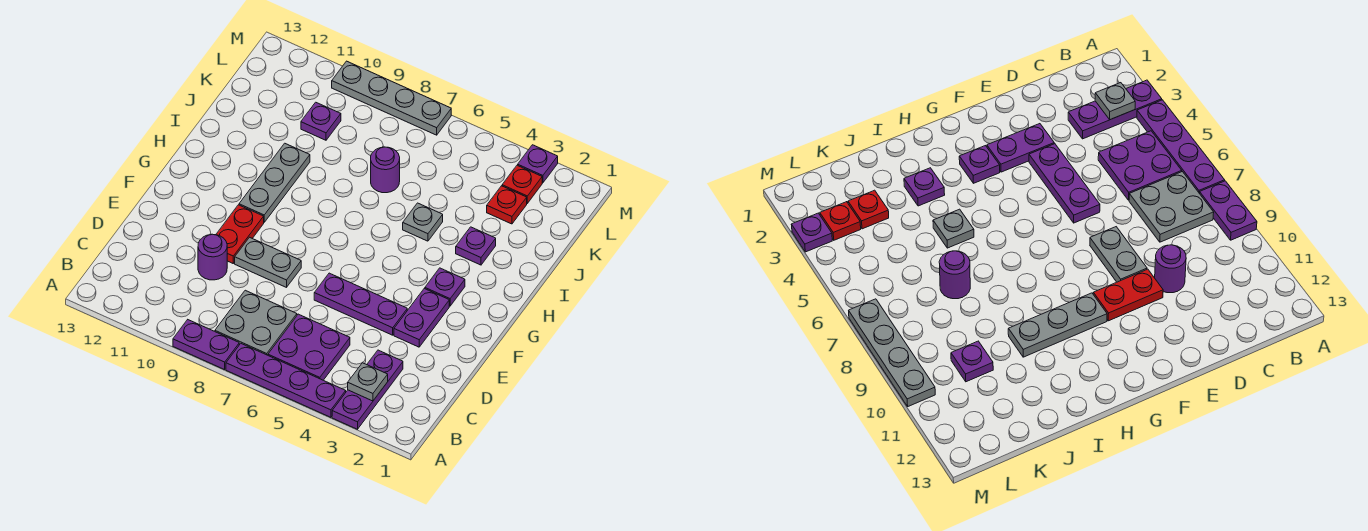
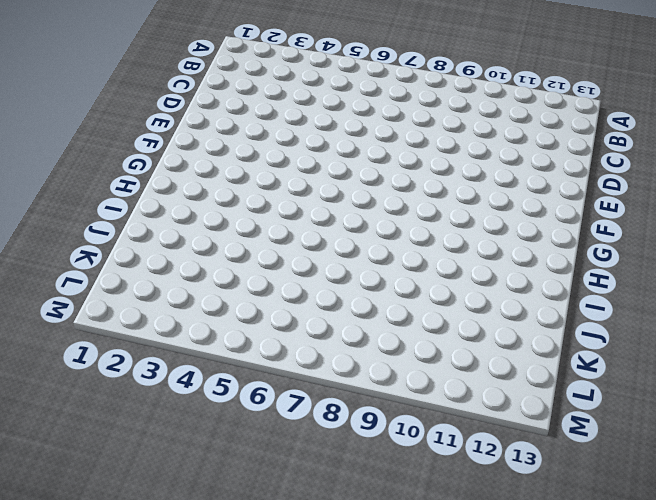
none -> purple 1x3 plate [332,350,403,429]
none -> purple 1x4 plate [226,344,346,417]
none -> purple 1x2 plate [173,320,239,370]

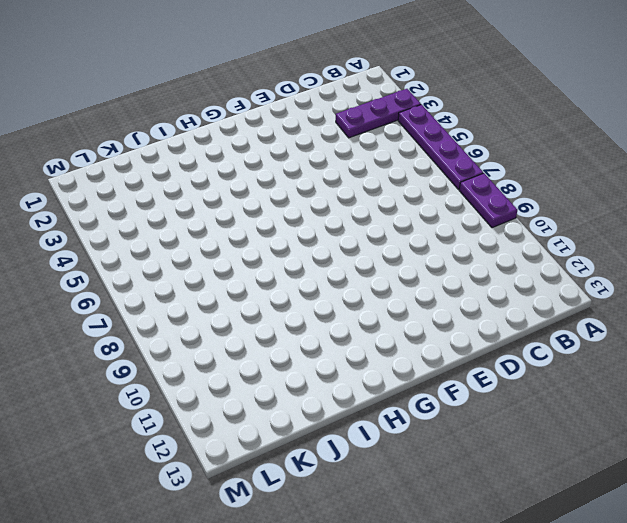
none -> purple 2x2 plate [268,314,350,380]
none -> grey 2x2 plate [215,290,297,355]
none -> purple 1x1 round brick [198,234,227,280]

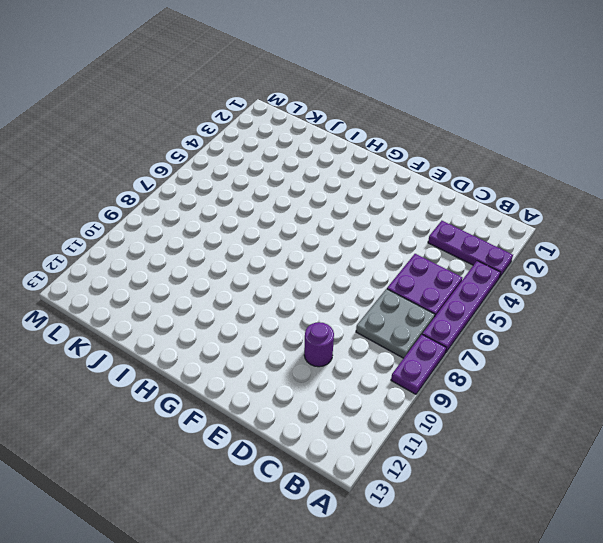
none -> purple 1x2 plate [394,289,449,347]
none -> purple 1x3 plate [314,273,407,335]
none -> grey 1x2 plate [235,237,301,287]

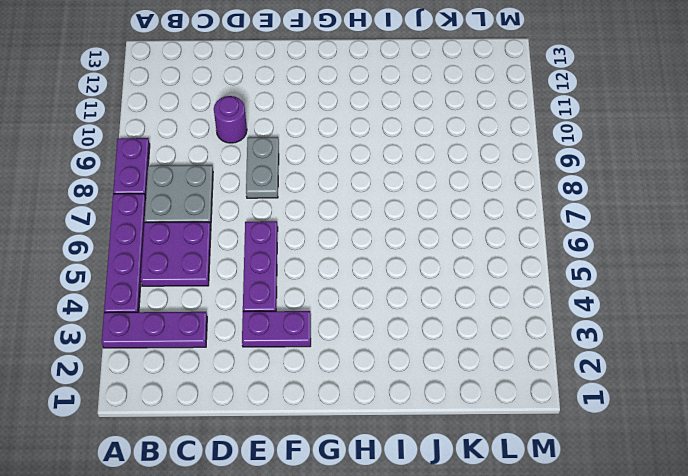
none -> red 1x2 plate [216,205,264,263]
none -> purple 1x1 plate [425,268,465,306]
none -> grey 1x3 plate [239,143,310,222]

